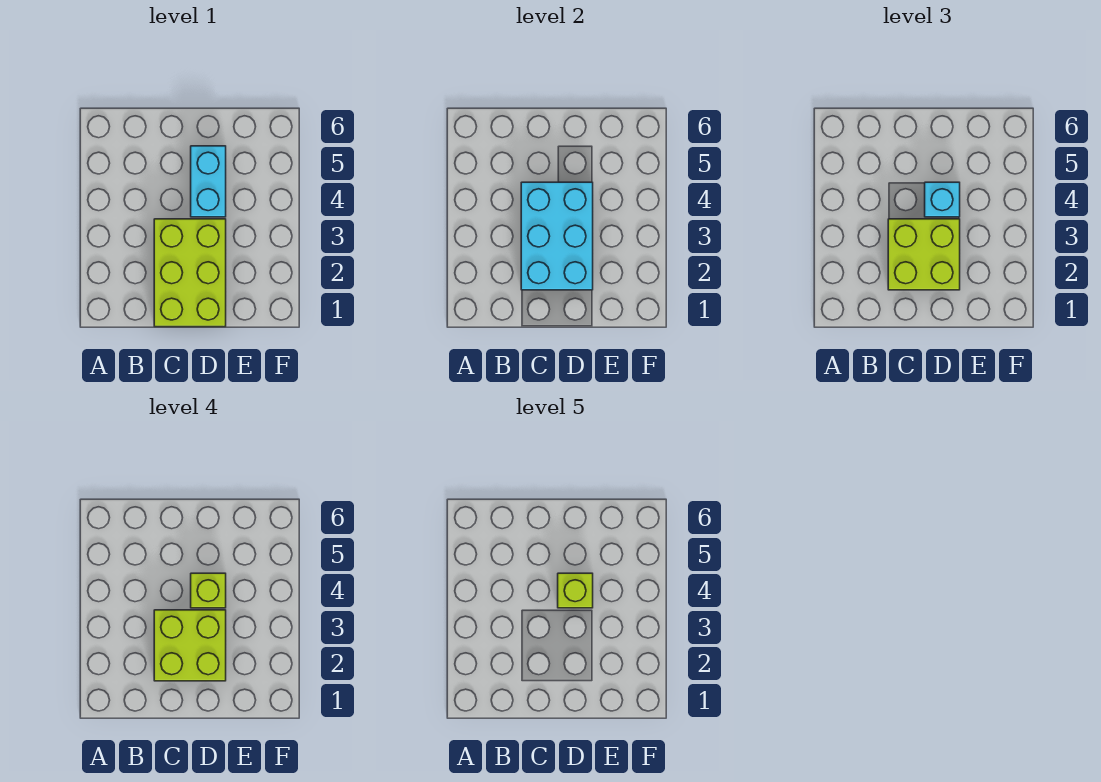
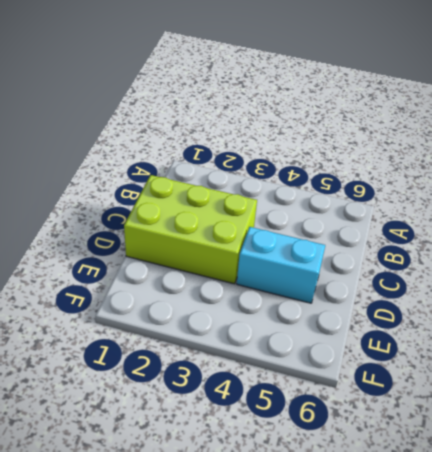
none -> cyan 2x3 brick [521,182,593,290]
none -> lime 2x2 brick [888,219,960,290]

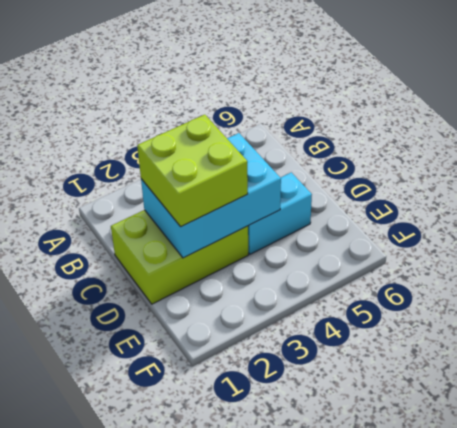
none -> cyan 1x1 brick [925,182,960,217]
none -> lime 2x2 brick [154,610,226,681]

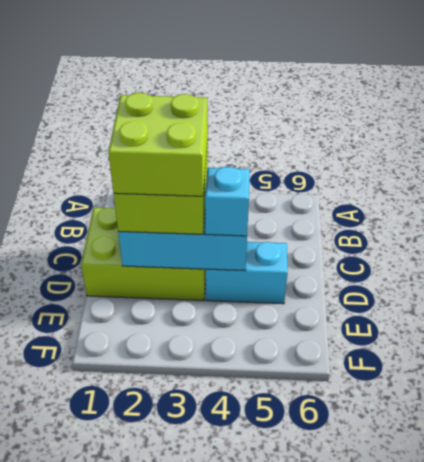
none -> lime 1x1 brick [191,573,226,608]
none -> lime 1x1 brick [558,573,593,608]

